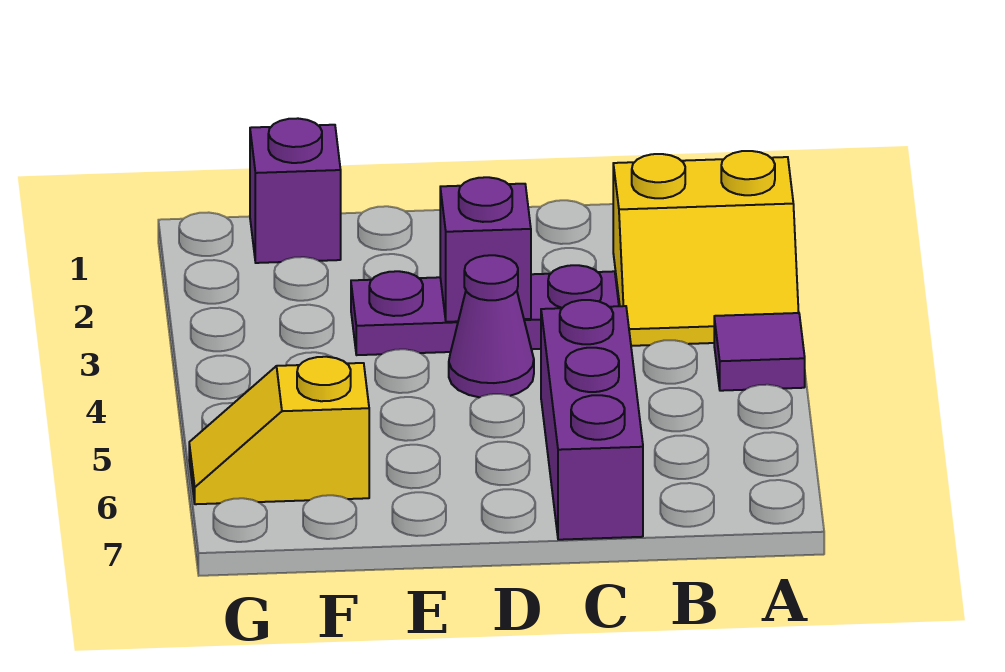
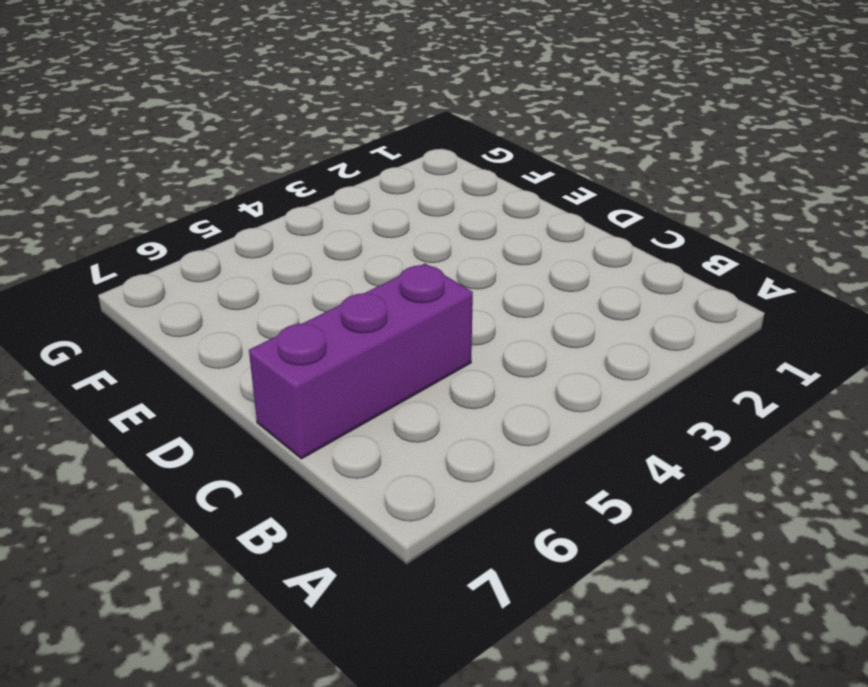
none -> yellow 2x2 slope [613,151,799,346]
none -> purple 1x1 tile [714,313,805,391]

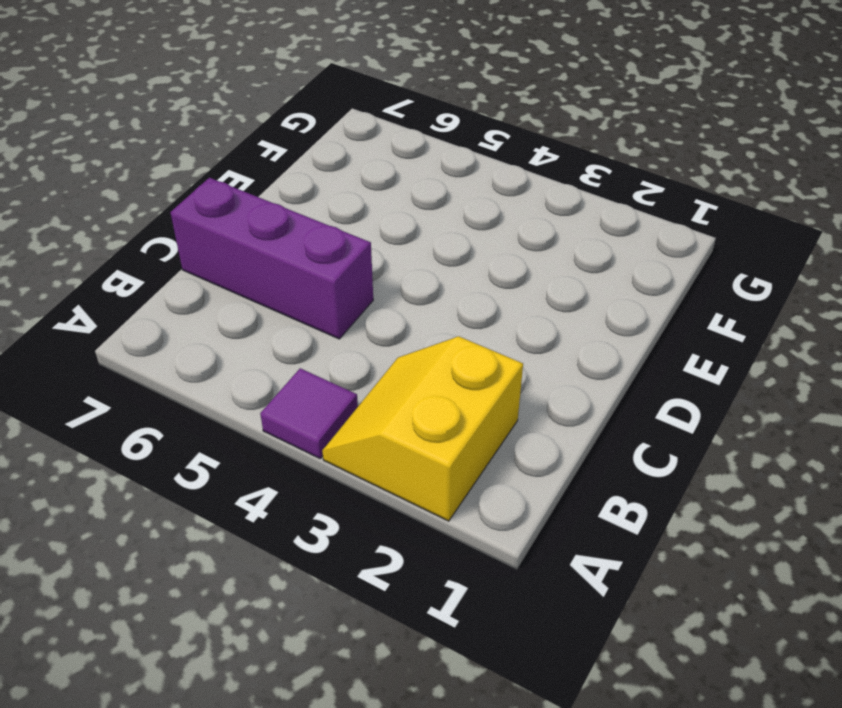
none -> purple 1x3 plate [351,265,619,355]
none -> purple 1x1 cone [449,255,534,397]

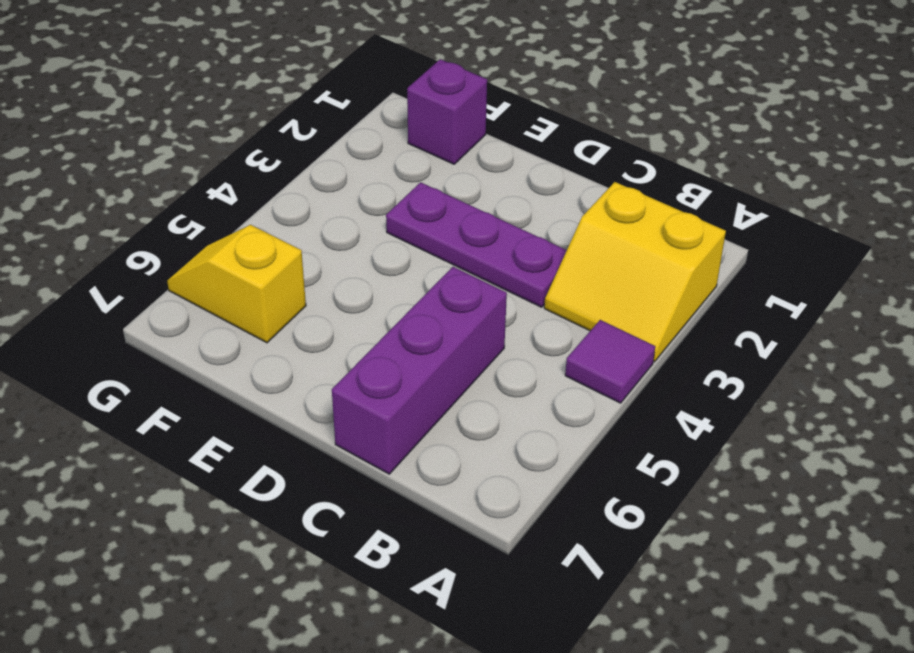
none -> purple 1x1 cone [449,255,534,397]
none -> purple 1x1 brick [440,177,531,322]

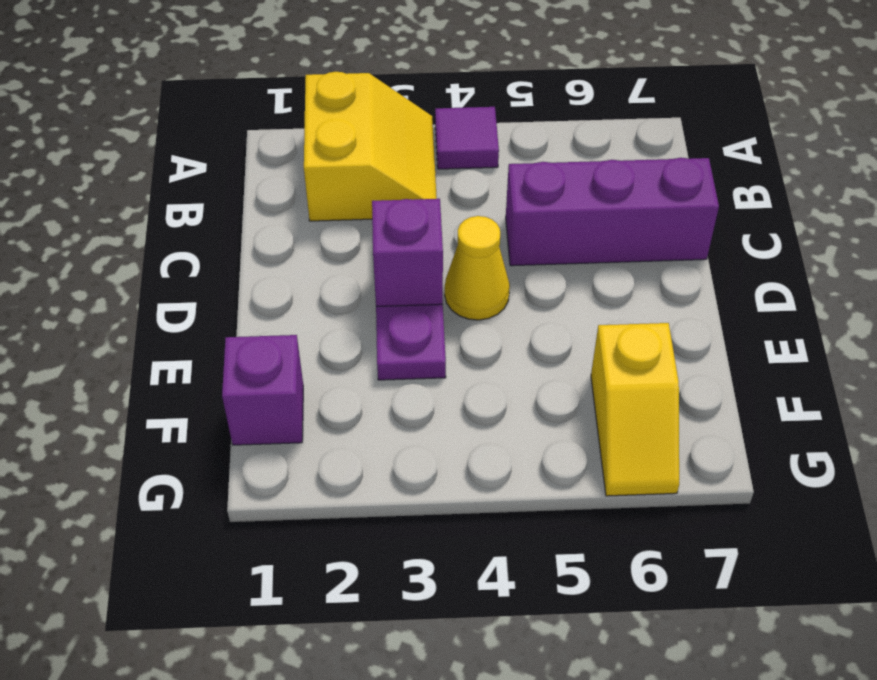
yellow 1x1 cone [445,216,510,320] -> purple 1x1 cone [449,255,534,397]

